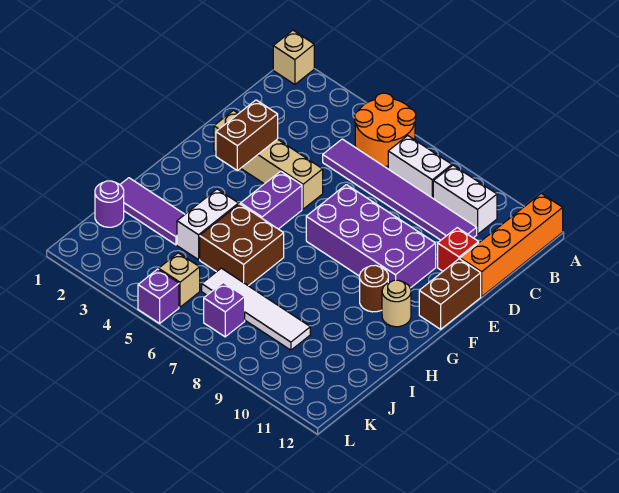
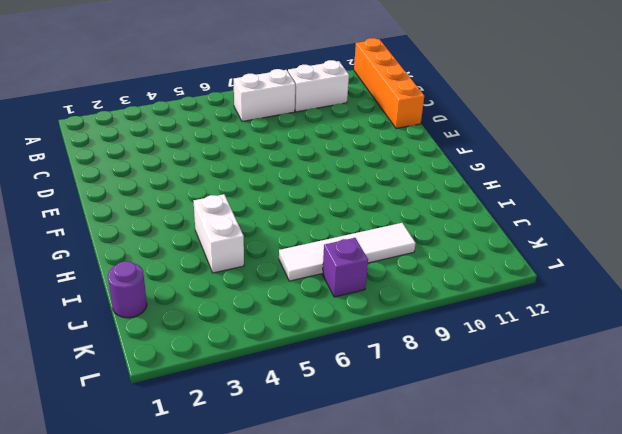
none -> tan 1x1 brick [273,30,314,85]
none -> orange 2x2 round brick [355,93,416,166]
none -> purple 1x6 tile [323,139,477,240]

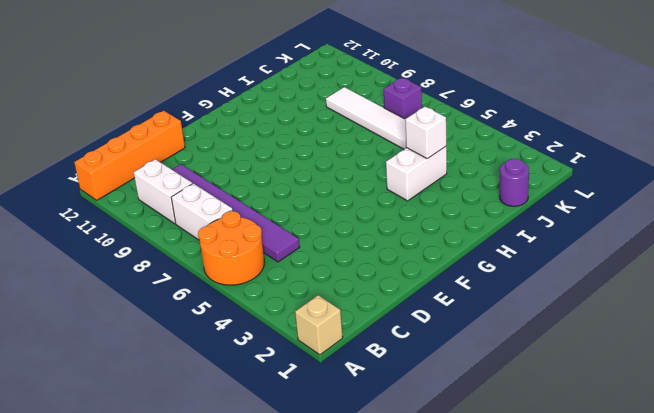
white 1x1 brick [405,107,446,159] -> none
none -> red 1x1 brick [438,228,479,271]
none -> tan 1x4 brick [214,110,323,209]
none -> purple 2x4 brick [306,185,436,288]

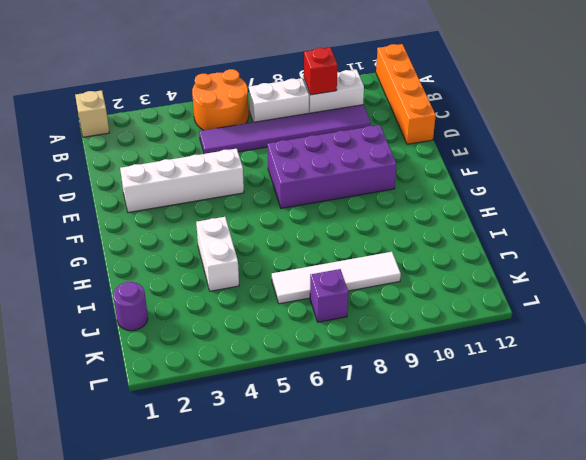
red 1x1 brick [304,48,338,95] -> red 1x1 brick moved to [438,228,479,271]
white 1x4 brick [120,149,244,213] -> tan 1x4 brick [214,110,323,209]
none -> brown 1x2 brick [419,259,481,329]
none -> purple 1x2 brick [241,171,302,229]
none -> brown 1x1 round brick [360,265,388,312]

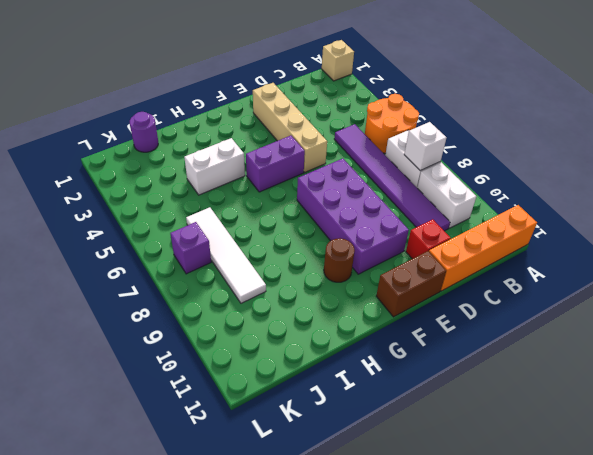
white 1x1 brick [404,122,446,171] -> none
none -> tan 1x1 round brick [382,280,411,327]
none -> brown 2x2 brick [200,204,284,286]
none -> purple 1x3 tile [120,178,185,245]

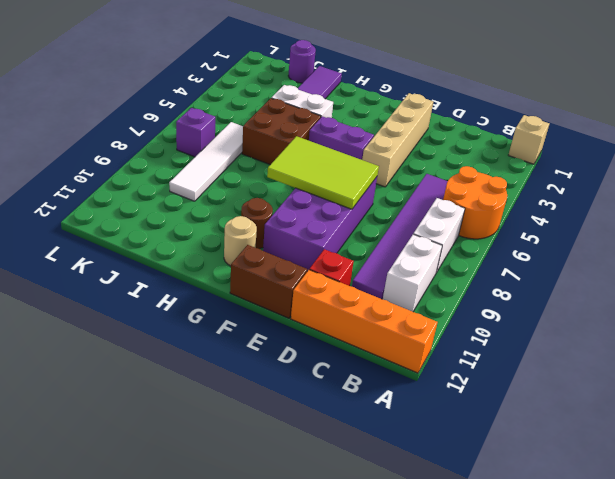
lime 2x3 tile [267,136,379,209] -> none
none -> tan 1x1 brick [159,253,200,307]
none -> purple 1x1 brick [138,269,179,323]
none -> brown 1x2 brick [216,100,278,171]

